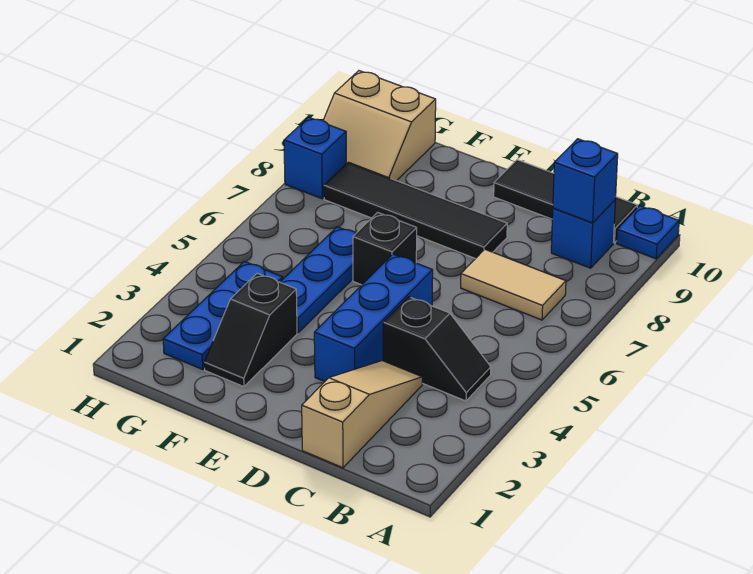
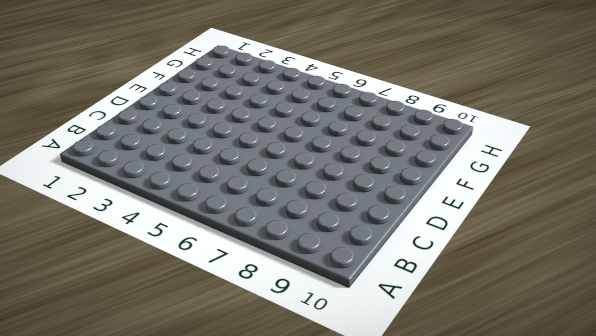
none -> blue 1x1 plate [617,206,679,259]
none -> black 1x2 slope [383,297,491,401]
none -> tan 1x2 tile [461,249,566,320]

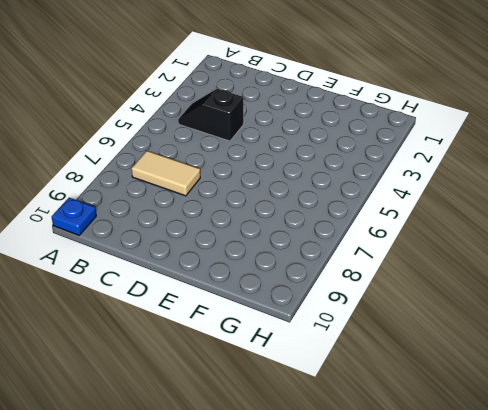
none -> blue 1x1 brick [551,200,615,268]
none -> black 1x3 tile [494,160,638,243]
none -> tan 1x3 slope [302,361,422,468]

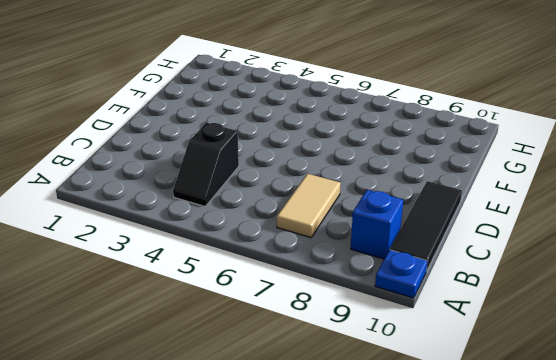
none -> tan 1x3 slope [302,361,422,468]
none -> blue 1x3 brick [314,254,433,381]
none -> black 1x4 tile [324,162,507,259]

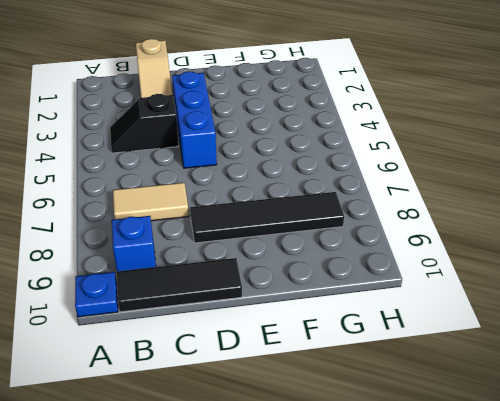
none -> black 1x1 brick [353,212,417,285]
none -> black 1x2 slope [204,273,297,387]
none -> blue 1x3 plate [280,227,356,333]

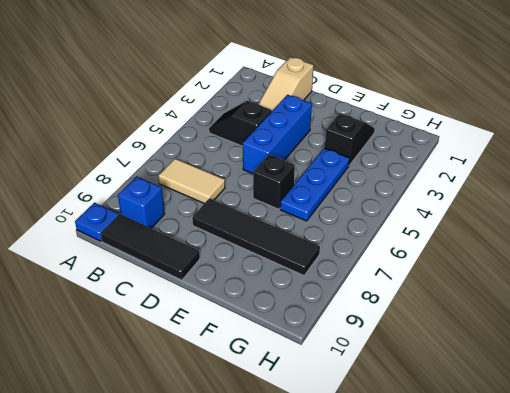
none -> blue 1x3 plate [163,261,283,369]
none -> tan 2x2 slope [323,71,436,181]
none -> blue 1x1 brick [284,117,346,199]

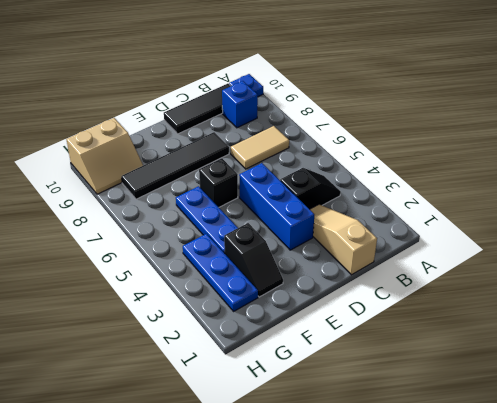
none -> blue 1x1 brick [284,117,346,199]
none -> blue 1x1 brick [553,139,618,223]

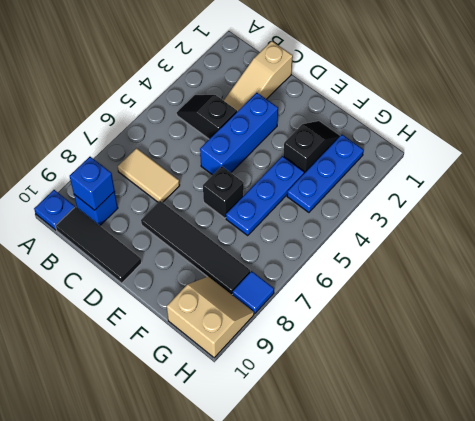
blue 1x1 tile [233,271,274,313] -> blue 1x1 brick [284,117,346,199]

